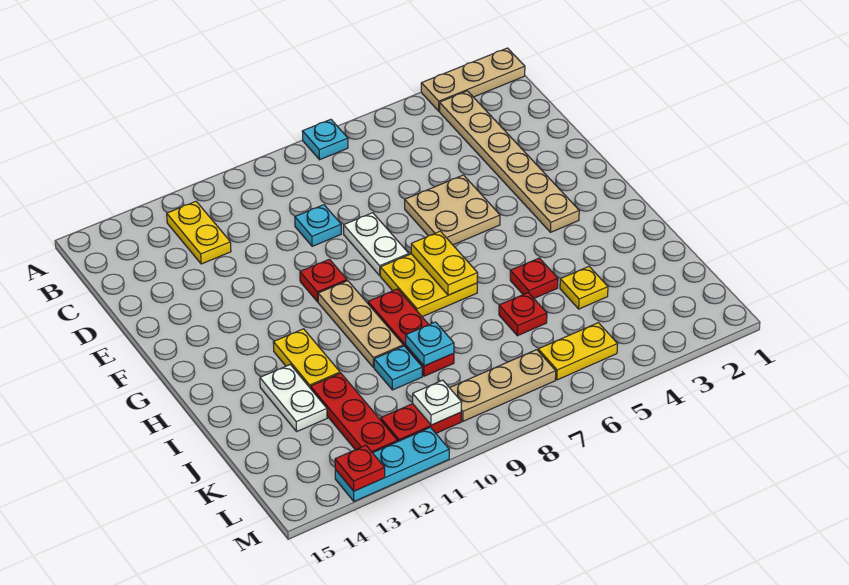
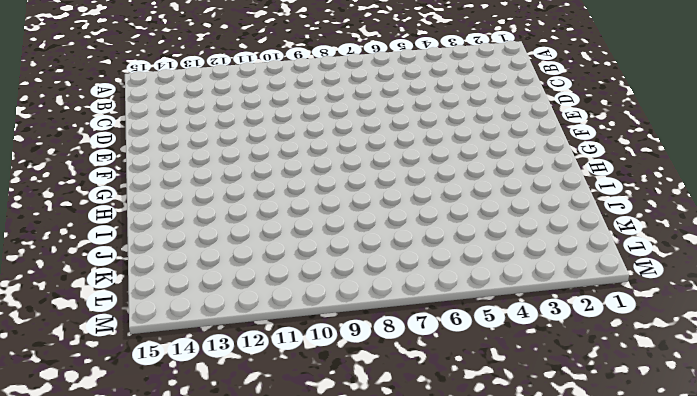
none -> tan 1x3 plate [421,48,525,111]
none -> cyan 1x1 plate [302,119,348,160]
none -> tan 1x6 plate [440,91,579,232]

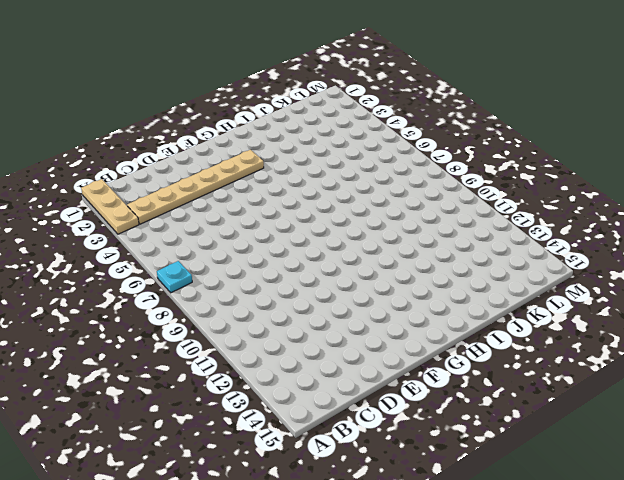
none -> yellow 1x2 plate [167,201,231,264]
none -> cyan 1x1 plate [295,205,341,246]
none -> tan 2x2 plate [405,175,500,245]

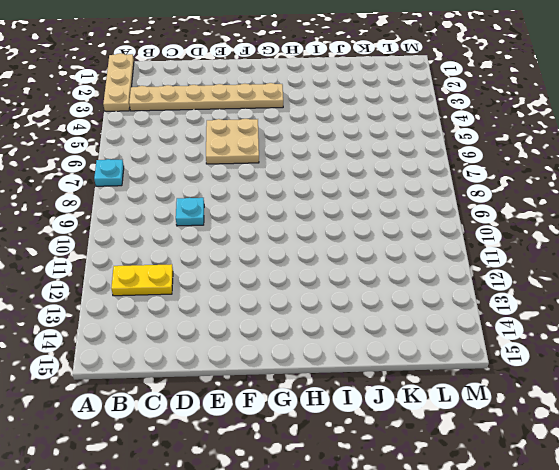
none -> white 1x2 plate [344,213,409,275]
none -> red 1x1 plate [300,259,347,302]
none -> yellow 2x2 plate [380,254,477,317]

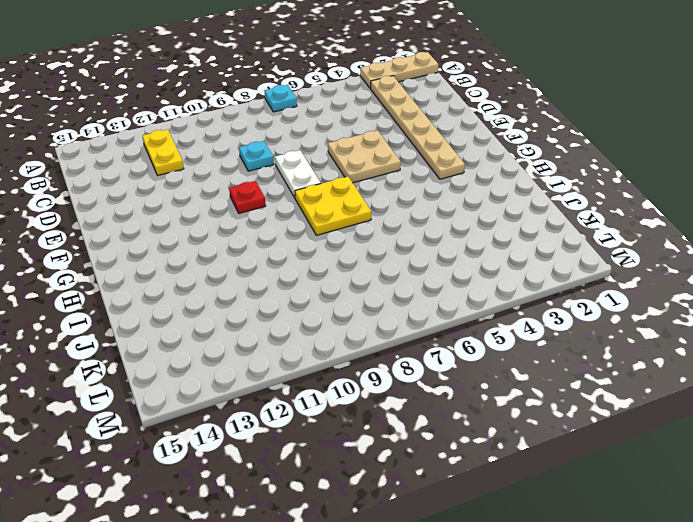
none -> tan 1x3 plate [318,281,403,368]
none -> red 1x3 plate [368,289,454,376]
none -> yellow 1x2 plate [273,329,340,389]

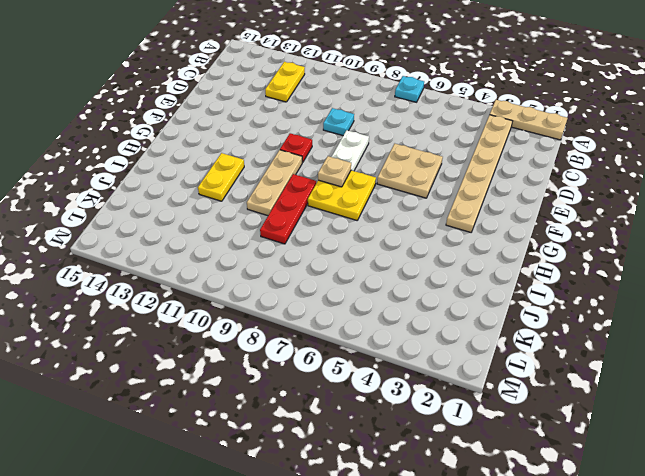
tan 1x1 plate [318,156,351,187] -> none
none -> red 1x1 plate [510,258,558,298]
none -> white 1x2 plate [260,365,327,431]
none -> yellow 1x1 plate [560,267,608,309]

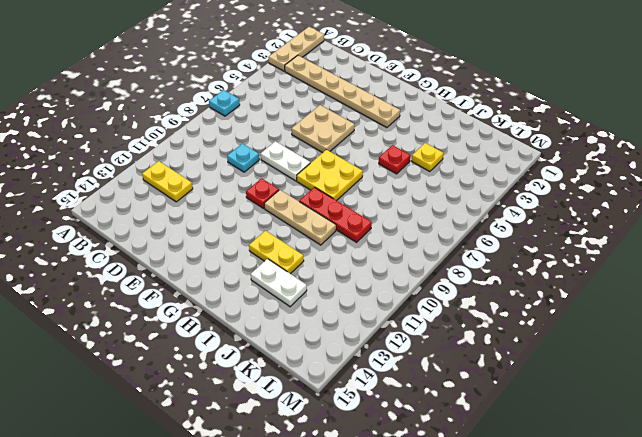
none -> red 1x1 plate [499,293,547,336]
none -> cyan 1x1 plate [374,346,422,390]
none -> red 1x3 plate [311,373,398,453]

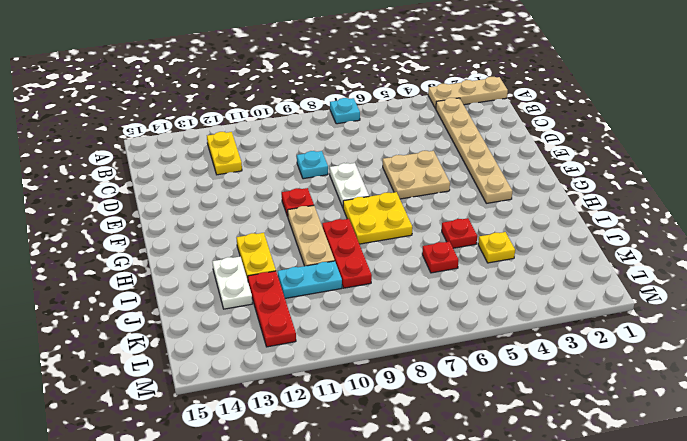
cyan 1x2 plate [278,261,342,298] -> cyan 1x1 plate [374,346,422,390]
none -> yellow 1x2 plate [538,323,618,380]
none -> tan 1x3 plate [450,350,556,421]
none -> red 1x2 plate [381,404,461,441]

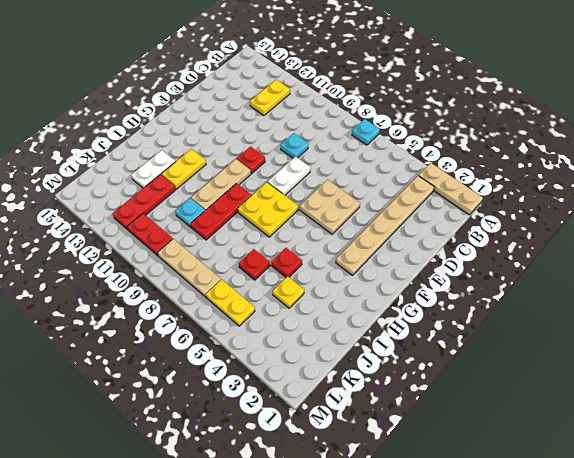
none -> cyan 1x3 plate [335,427,449,501]
none -> yellow 1x2 plate [411,231,478,295]
none -> cyan 1x1 plate [406,322,454,366]

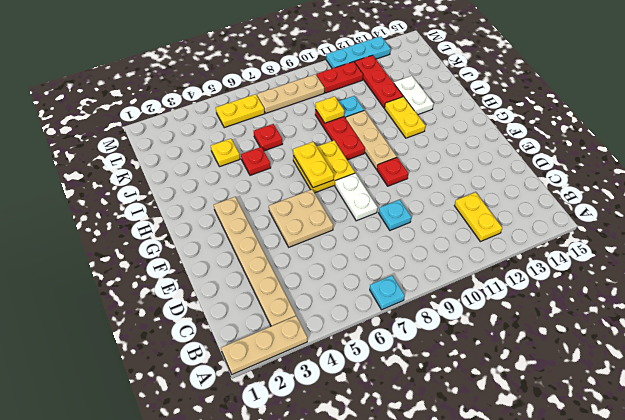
yellow 1x1 plate [315,96,344,123] -> cyan 1x1 plate [406,322,454,366]
none -> white 1x1 plate [413,380,462,425]
none -> red 1x1 plate [335,445,385,491]

